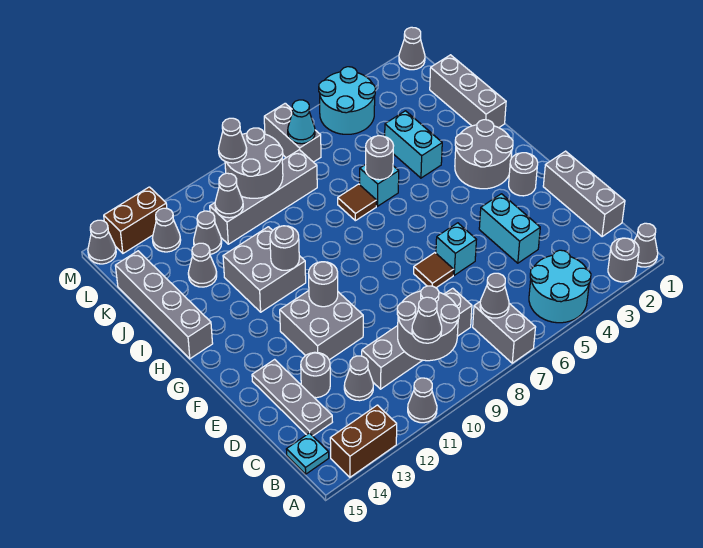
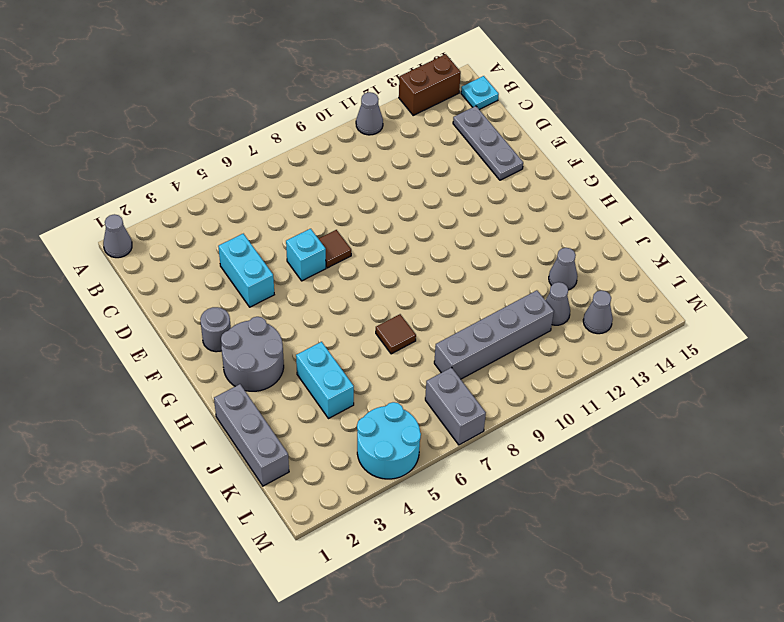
none -> grey 1x1 round brick [608,238,639,282]
none -> cyan 2x2 round brick [529,250,591,323]
none -> grey 1x2 brick [473,302,536,363]
none -> grey 1x3 brick [543,151,625,237]

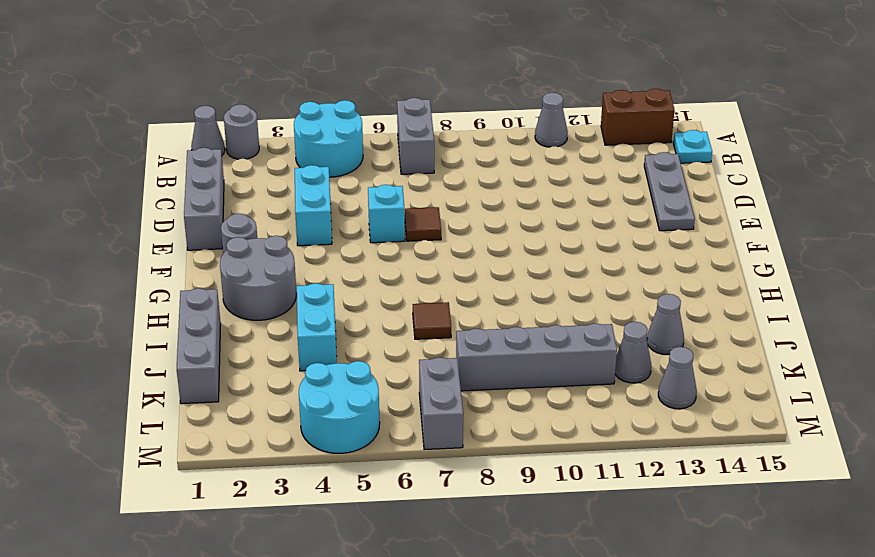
none -> grey 1x4 brick [362,288,472,389]
none -> grey 1x1 cone [344,356,373,401]
none -> grey 1x1 round brick [301,352,330,398]
none -> grey 2x2 brick [280,291,363,360]

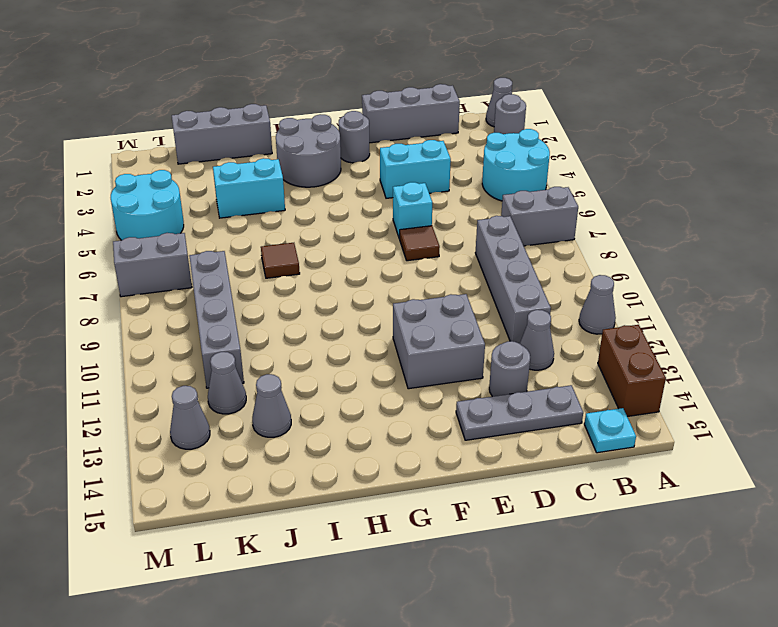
none -> grey 2x2 brick [223,227,306,312]
none -> grey 1x4 brick [115,251,213,359]
none -> cyan 1x1 brick [360,165,399,206]
none -> grey 1x1 cone [399,27,425,70]

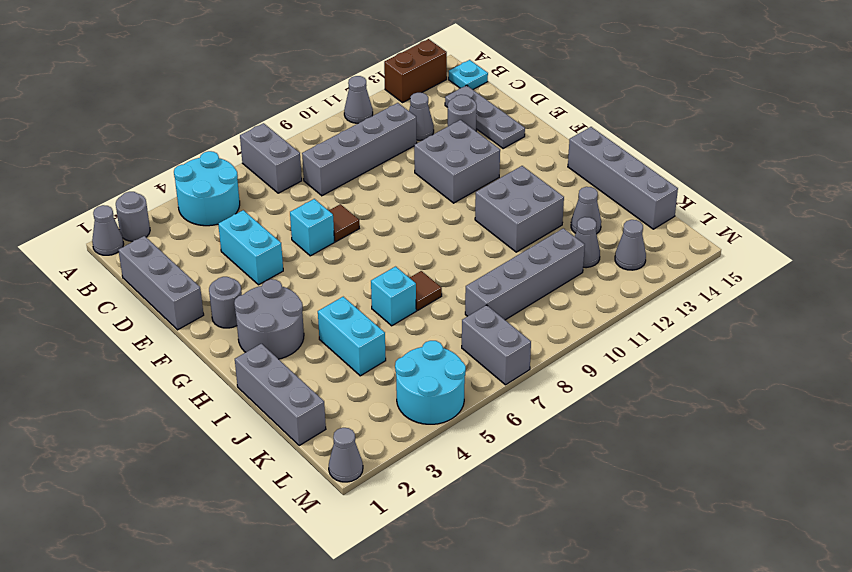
none -> brown 1x2 brick [104,187,167,253]
none -> grey 1x1 cone [88,220,116,264]
none -> grey 1x1 cone [480,273,509,318]
none -> grey 2x2 round brick [397,286,459,361]

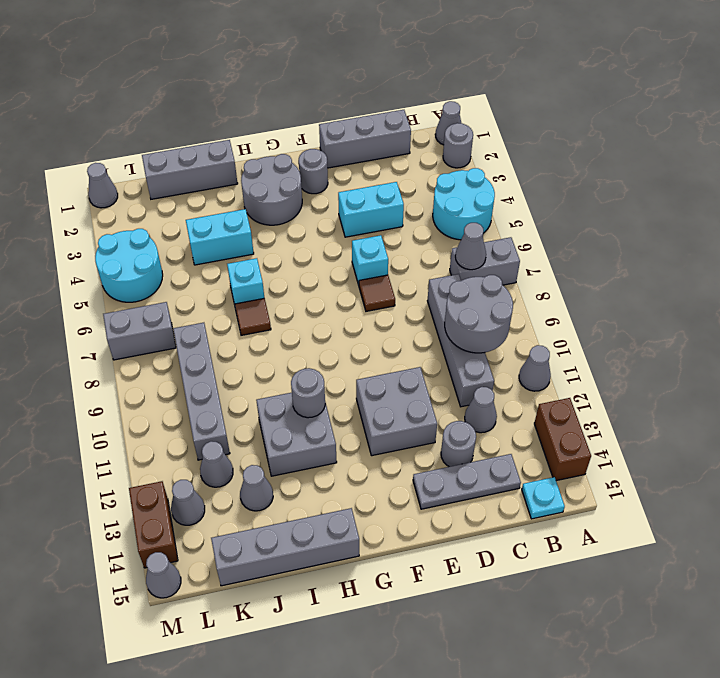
none -> grey 1x1 round brick [309,262,338,307]
none -> grey 1x1 round brick [365,136,394,180]
none -> grey 2x2 round brick [225,128,283,198]
none -> grey 1x1 cone [215,173,243,218]

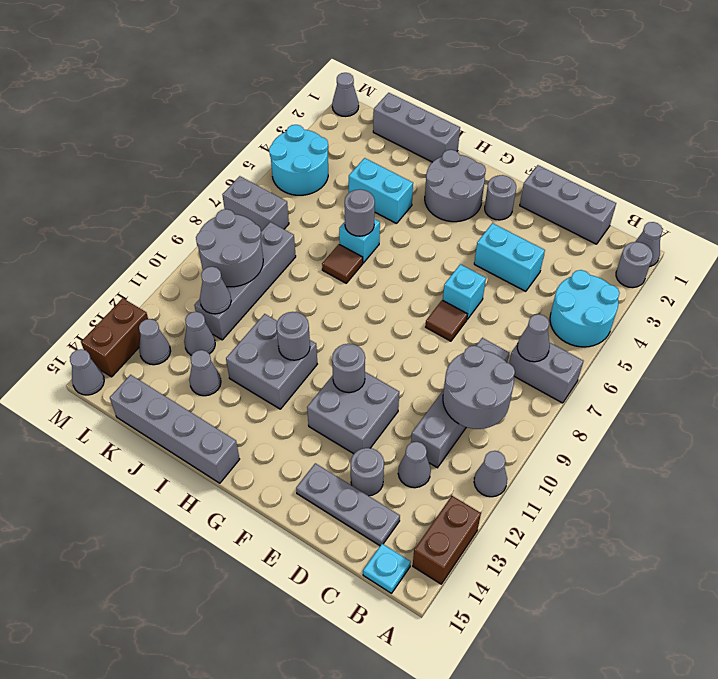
none -> cyan 1x1 cone [288,100,315,144]
none -> grey 1x1 cone [412,297,442,343]
none -> grey 1x1 cone [218,118,247,163]

